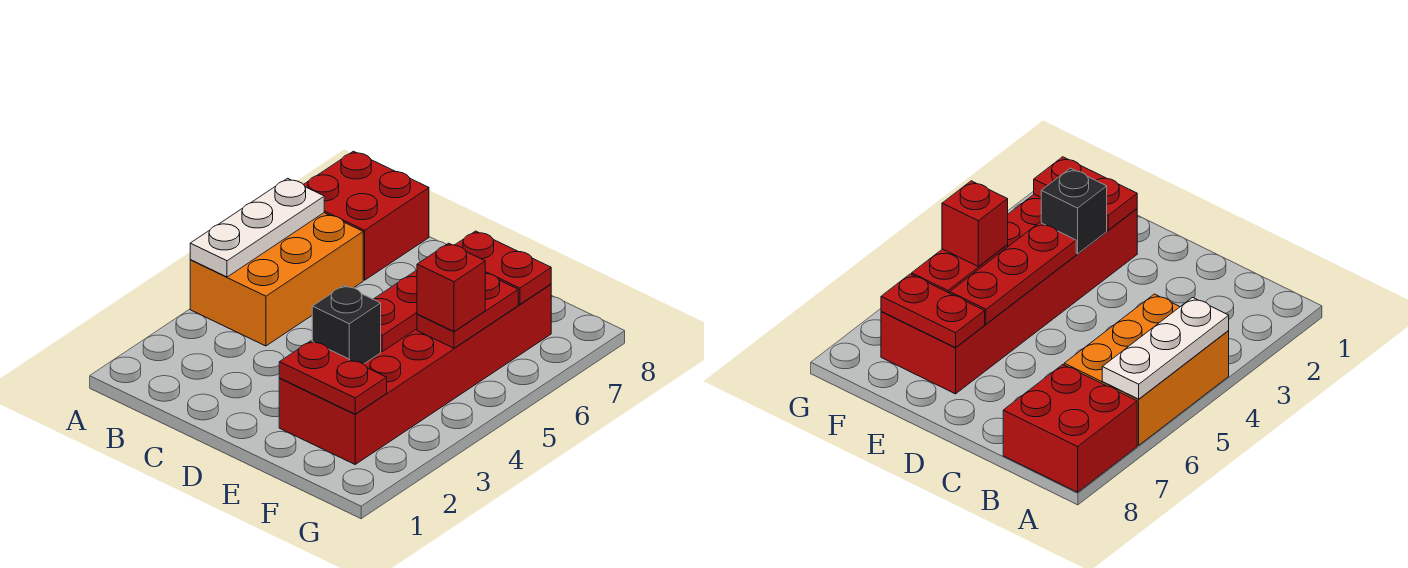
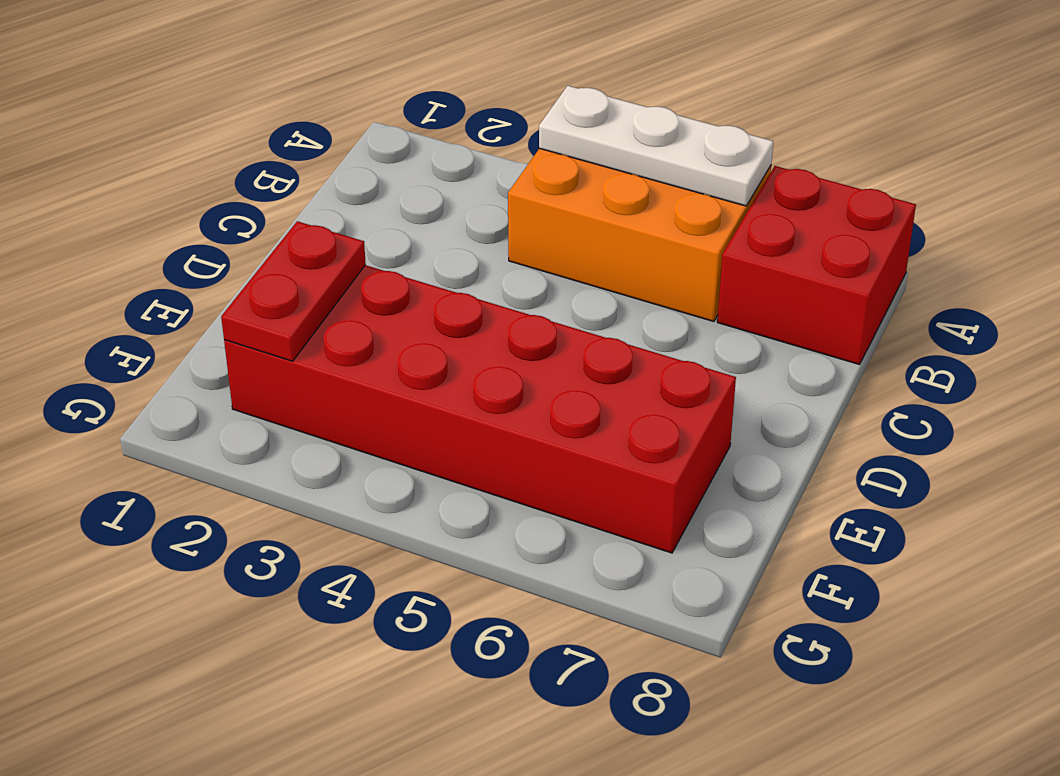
none -> black 1x1 brick [312,285,381,364]
none -> red 1x3 plate [374,270,417,351]

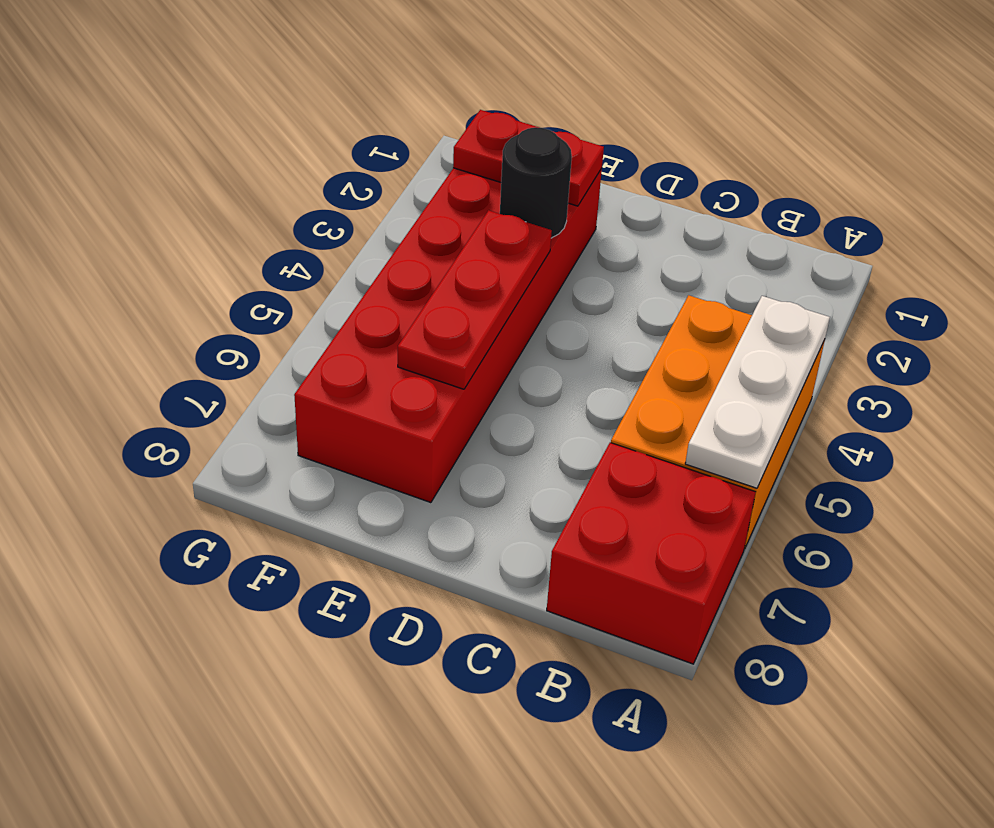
black 1x1 round brick [500,127,572,238] -> black 1x1 brick [312,285,381,364]
none -> red 1x2 plate [455,231,551,304]
none -> red 1x2 plate [417,274,518,348]

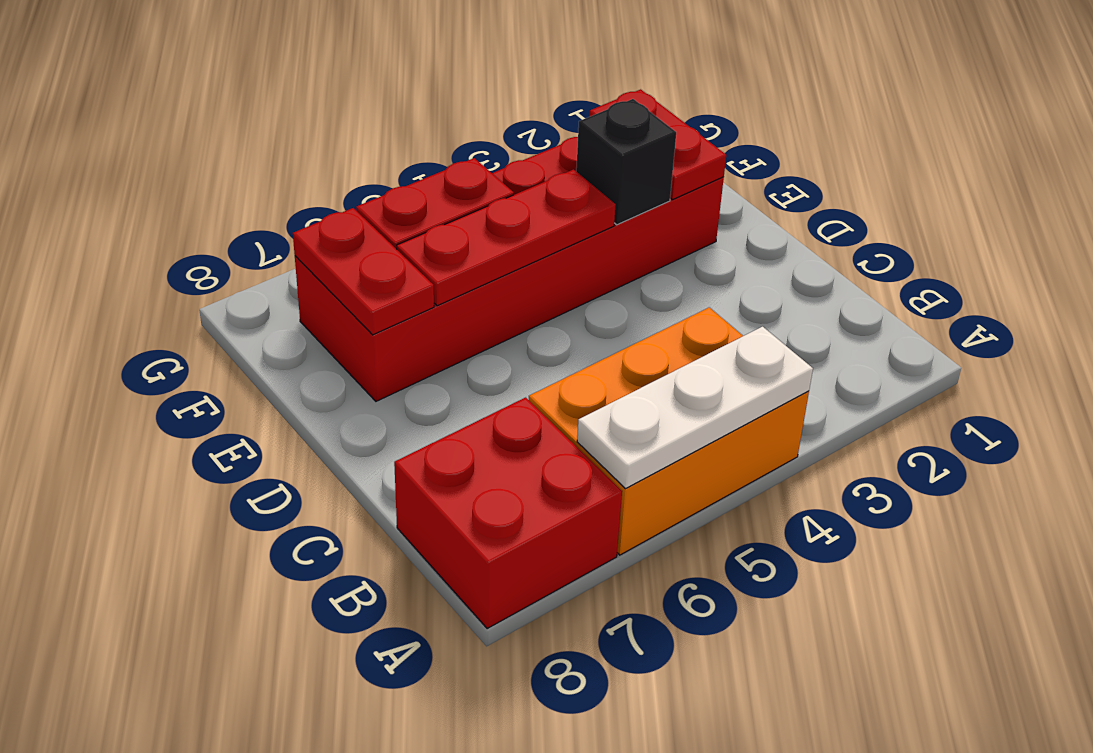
none -> red 1x1 brick [417,243,485,331]

